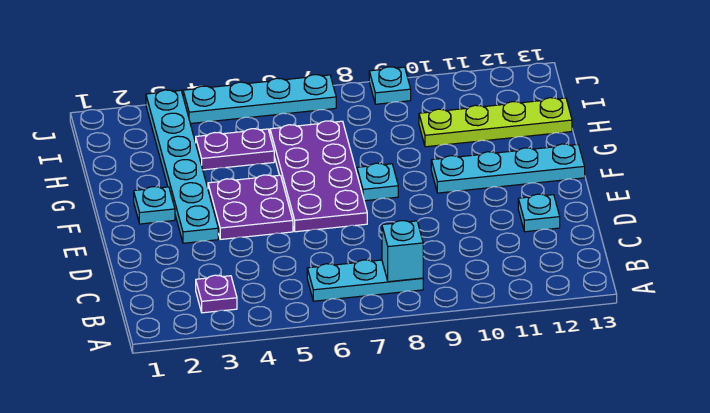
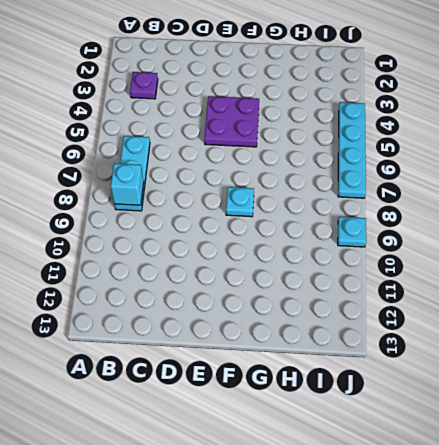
none -> cyan 1x1 plate [518,194,560,232]
none -> cyan 1x6 plate [146,90,218,243]
none -> purple 2x4 plate [270,121,367,232]

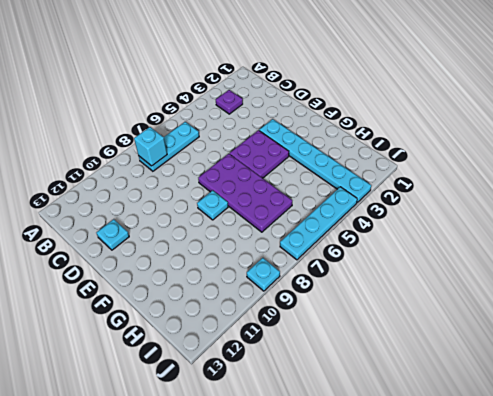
none -> cyan 1x1 plate [134,187,175,224]
none -> cyan 1x4 plate [431,144,585,193]
none -> purple 1x2 plate [196,129,274,170]

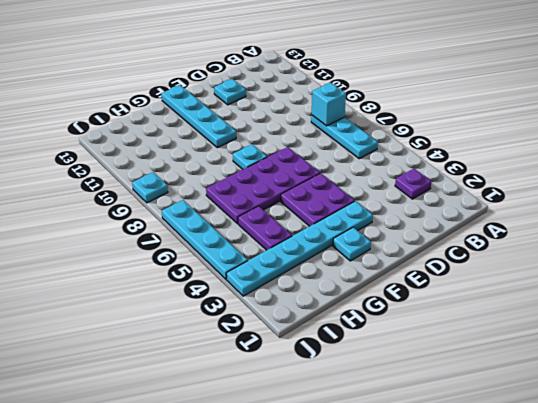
none -> lime 1x4 plate [419,98,572,147]

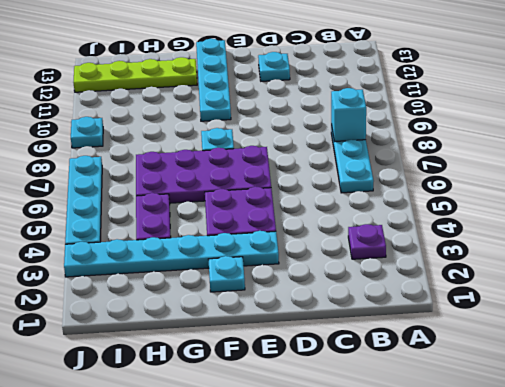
lime 1x4 plate [74,57,197,92] -> lime 1x4 plate turned to [419,98,572,147]

